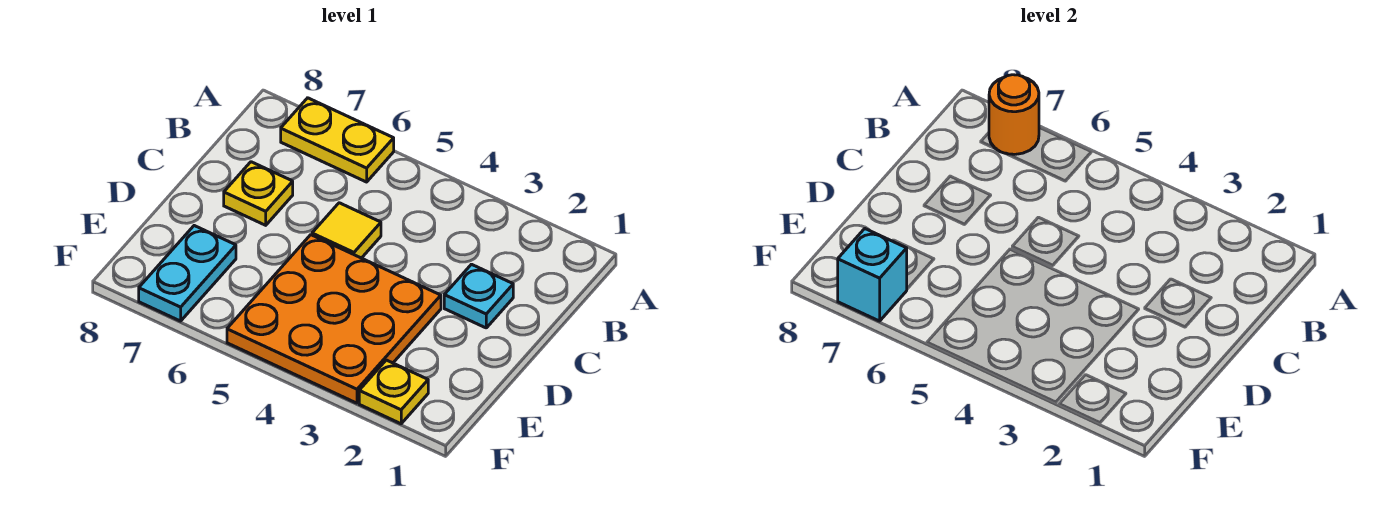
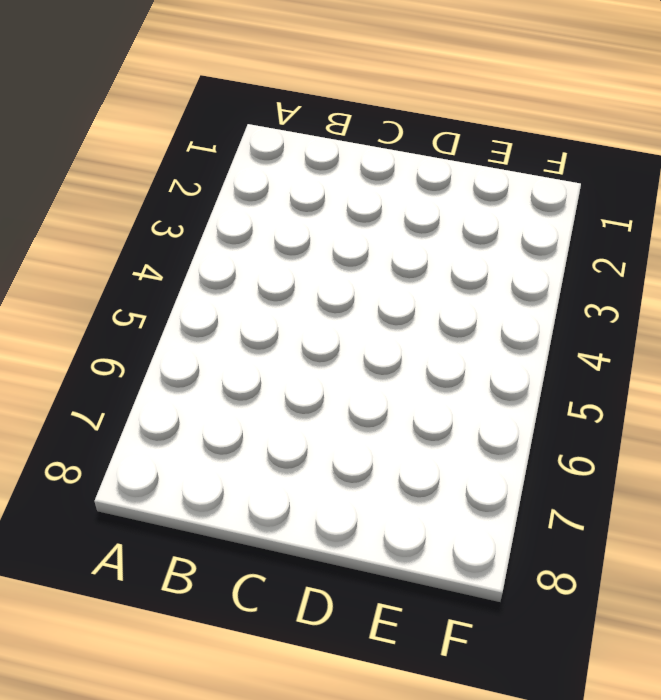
none -> yellow 1x2 plate [281,98,394,182]
none -> cyan 1x1 plate [444,264,513,328]

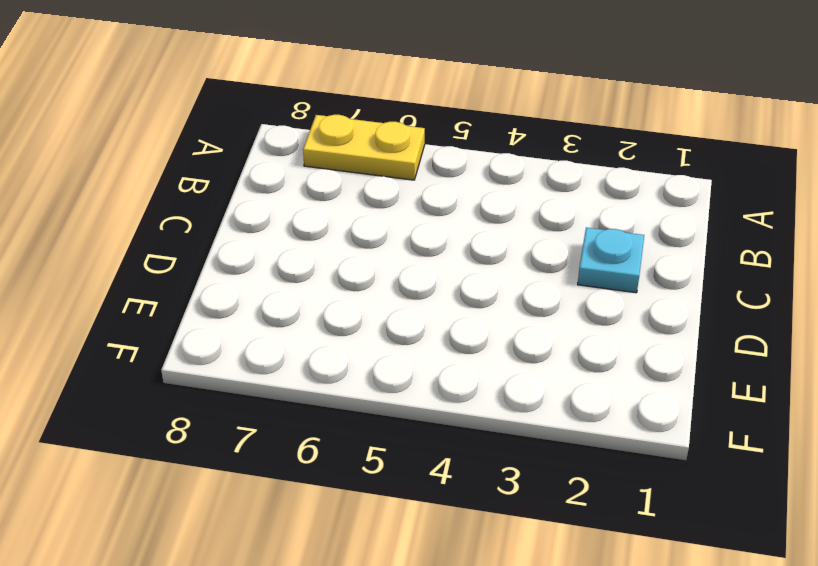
none -> yellow 1x1 tile [312,203,381,258]
none -> yellow 1x1 plate [224,162,293,225]

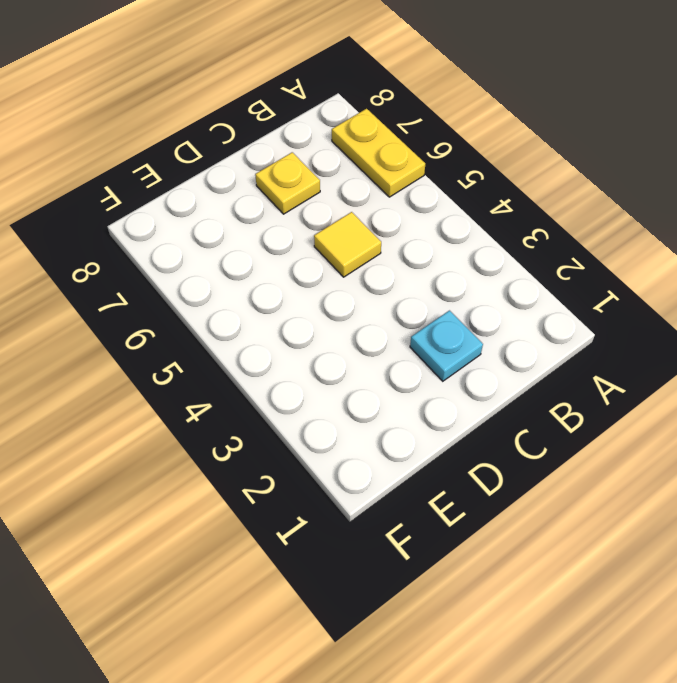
none -> orange 3x3 plate [227,235,441,403]
none -> cyan 1x2 plate [139,226,236,321]

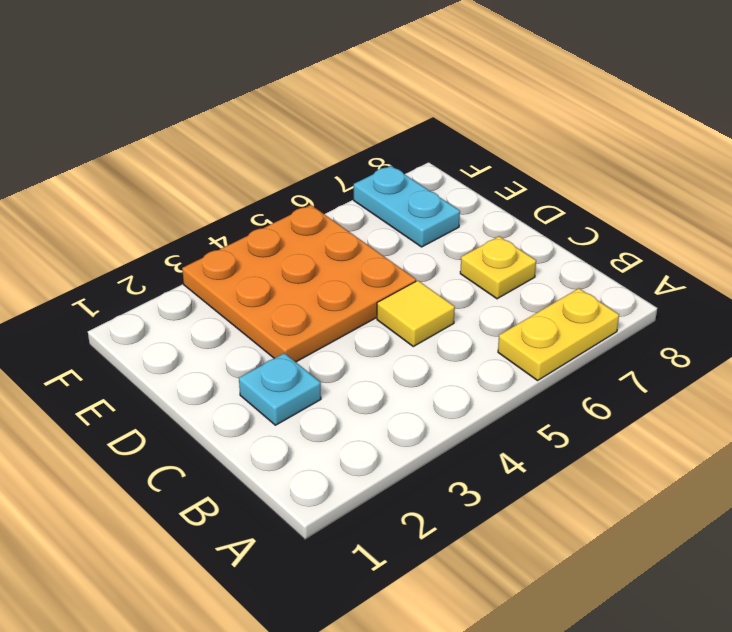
none -> yellow 1x1 plate [359,360,428,424]
none -> orange 1x1 round brick [989,75,1039,154]

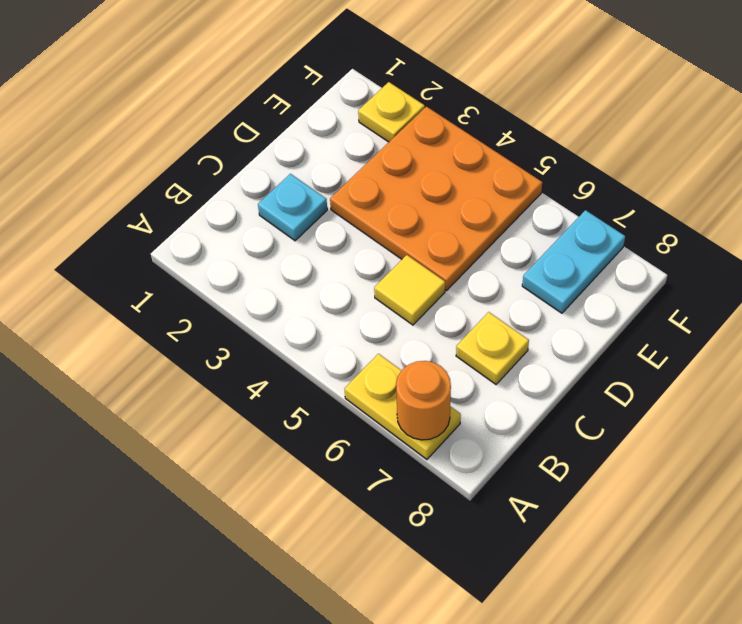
none -> cyan 1x1 brick [838,229,907,321]

